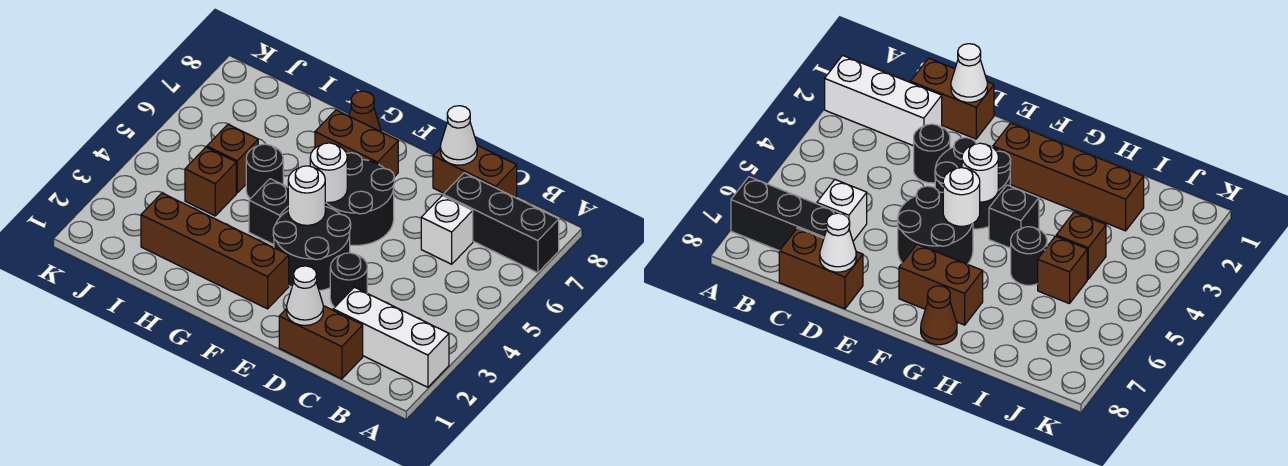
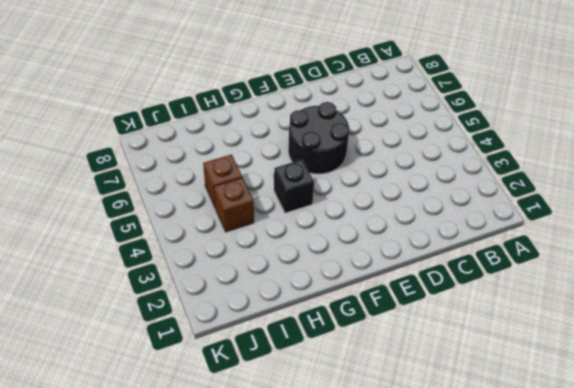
none -> white 1x3 brick [333,287,449,387]
none -> black 1x3 brick [443,173,559,273]
none -> brown 1x2 brick [279,306,363,379]

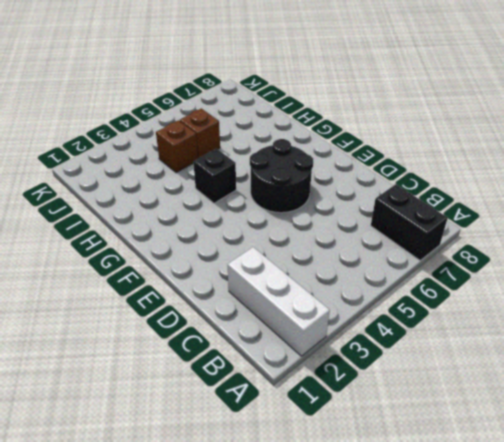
black 1x2 brick [371,184,448,260] -> black 1x3 brick [443,173,559,273]
none -> brown 1x2 brick [279,306,363,379]
none -> white 1x1 brick [421,196,473,264]
none -> brown 1x2 brick [433,146,517,198]

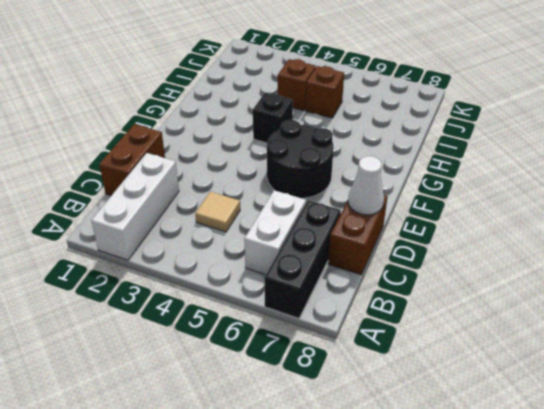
white 1x2 brick [244,190,306,275] -> white 1x1 brick [421,196,473,264]
tan 1x1 tile [195,192,240,232] -> none
none -> black 1x1 round brick [330,253,367,307]
none -> black 2x2 round brick [273,207,351,291]
none -> brown 1x4 brick [141,193,289,309]

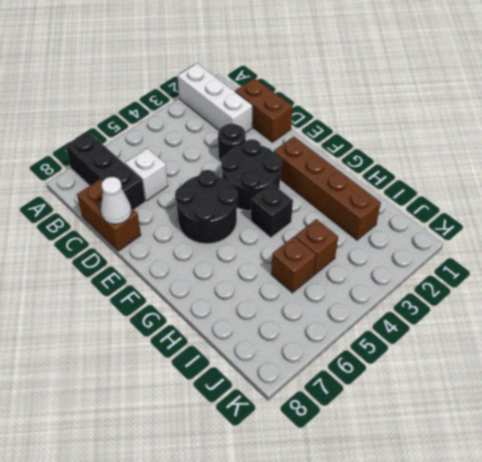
none -> brown 1x2 brick [315,110,398,177]
none -> brown 1x1 cone [349,91,381,132]
none -> black 1x1 round brick [246,144,283,199]

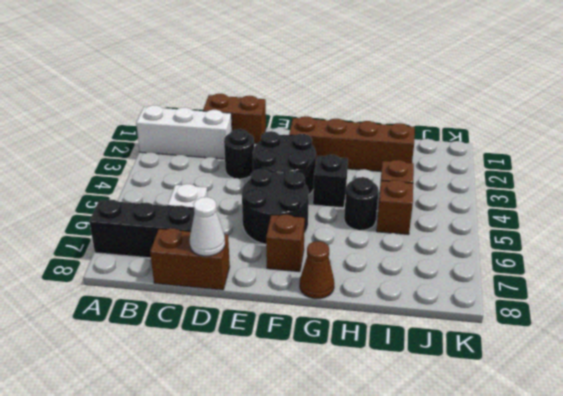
brown 1x1 brick [266,214,305,272] -> brown 1x2 brick [315,110,398,177]
none -> white 1x1 cone [287,266,323,325]
none -> white 1x1 round brick [288,166,325,225]
none -> white 1x1 round brick [310,143,347,203]

